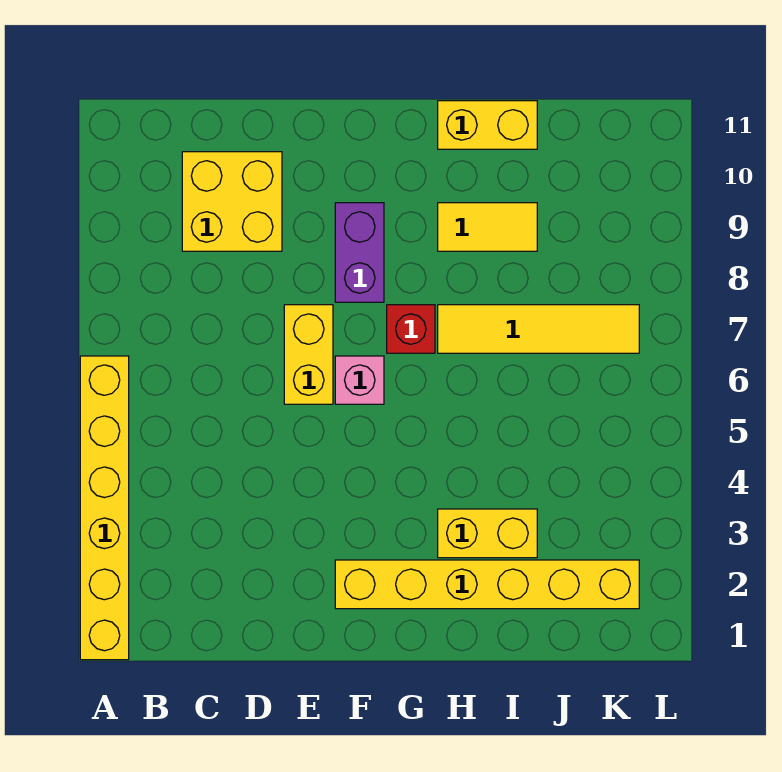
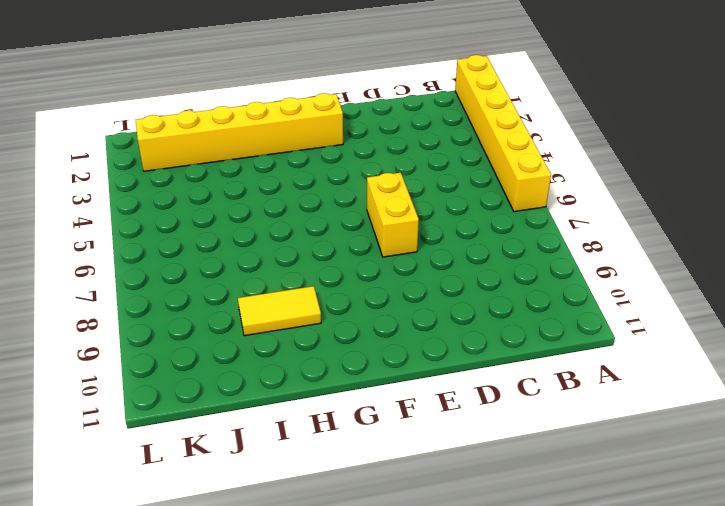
none -> yellow 2x2 brick [182,152,282,251]
none -> pink 1x1 brick [335,356,384,404]

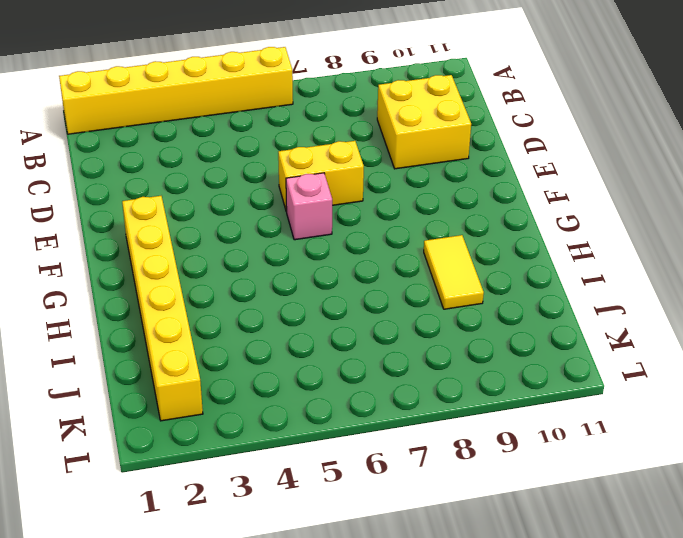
none -> purple 1x2 brick [335,203,384,302]
none -> red 1x1 brick [387,305,435,353]

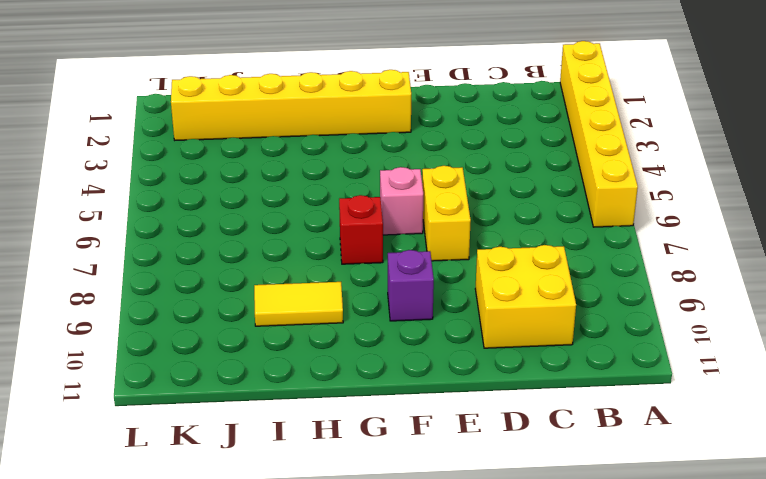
purple 1x1 brick [388,250,434,321] -> purple 1x2 brick [335,203,384,302]
none -> yellow 1x2 brick [438,509,537,558]
none -> yellow 1x4 tile [438,305,639,353]

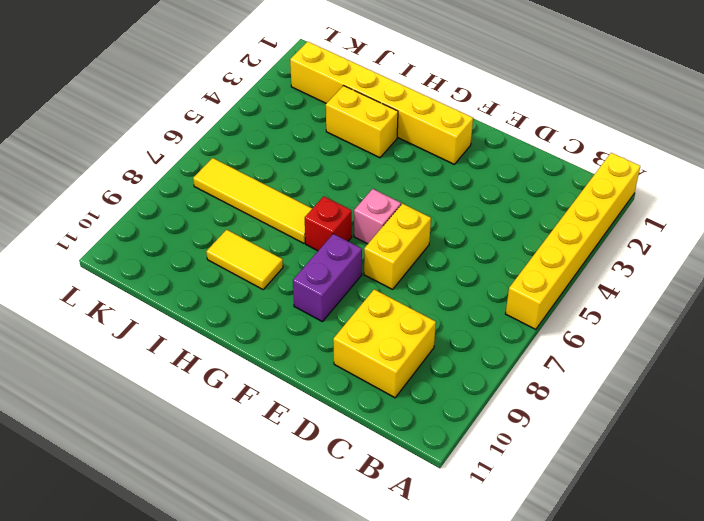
none -> yellow 1x2 brick [438,101,537,149]

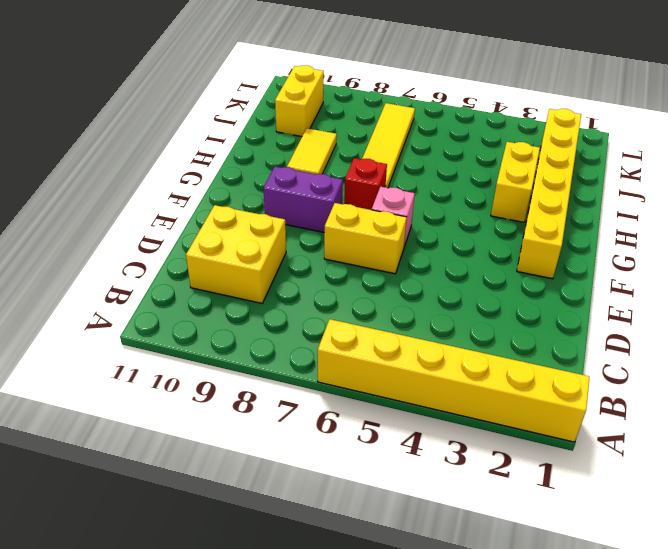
yellow 1x2 brick [275,65,324,137] -> yellow 1x2 brick moved to [438,101,537,149]

